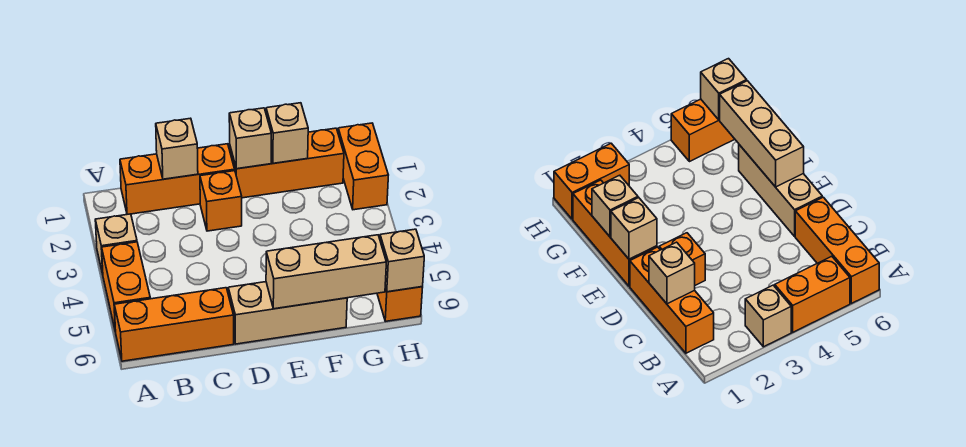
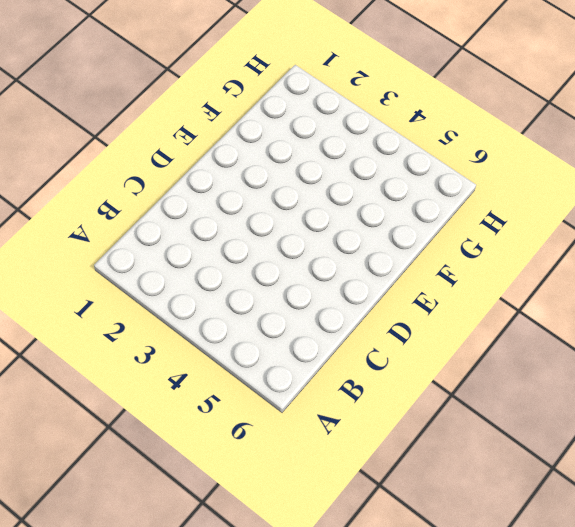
none -> tan 1x1 brick [95,214,137,274]
none -> orange 1x2 brick [102,242,150,332]
none -> orange 1x3 brick [114,288,234,361]

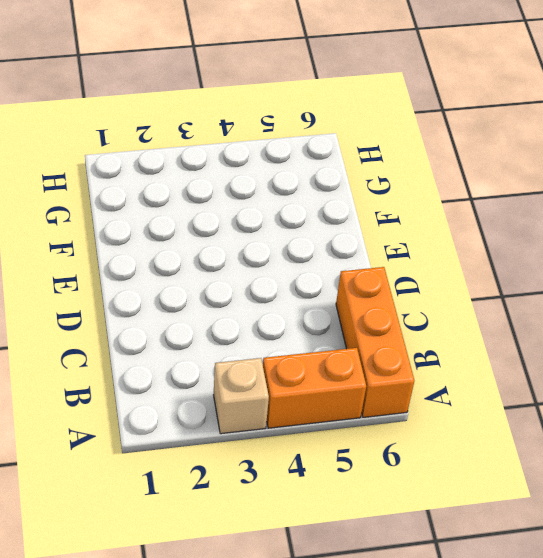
none -> orange 1x3 brick [120,144,235,214]
none -> orange 1x1 brick [200,171,242,231]
none -> tan 1x3 brick [228,282,347,344]

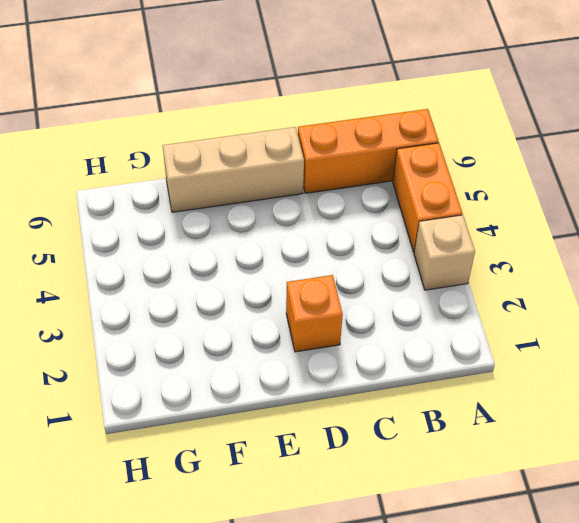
none -> orange 1x3 brick [120,144,235,214]
none -> orange 1x3 brick [230,128,344,198]
none -> orange 1x2 brick [338,123,388,210]

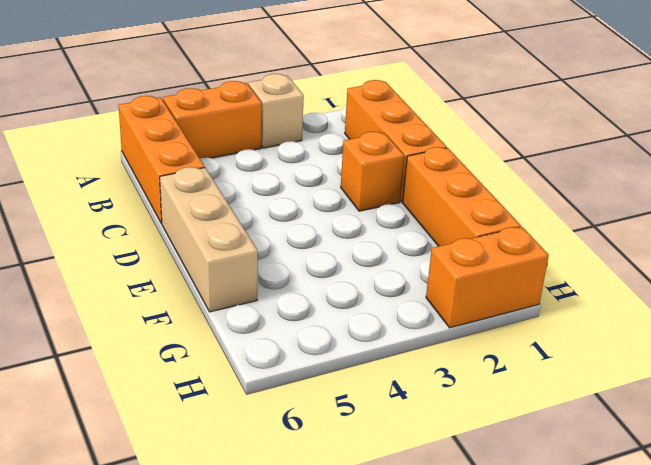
none -> orange 1x2 brick [377,235,423,321]
none -> tan 1x1 brick [156,118,198,179]
none -> tan 1x1 brick [229,108,271,169]

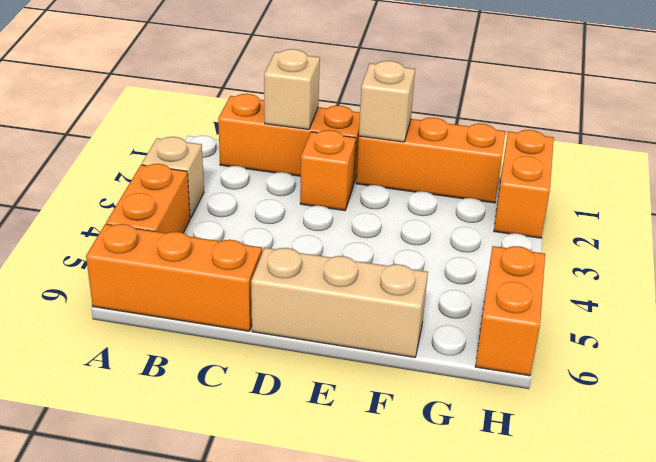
none -> tan 1x3 brick [266,235,386,309]
none -> tan 1x1 brick [266,103,308,163]
none -> tan 1x1 brick [380,229,424,292]

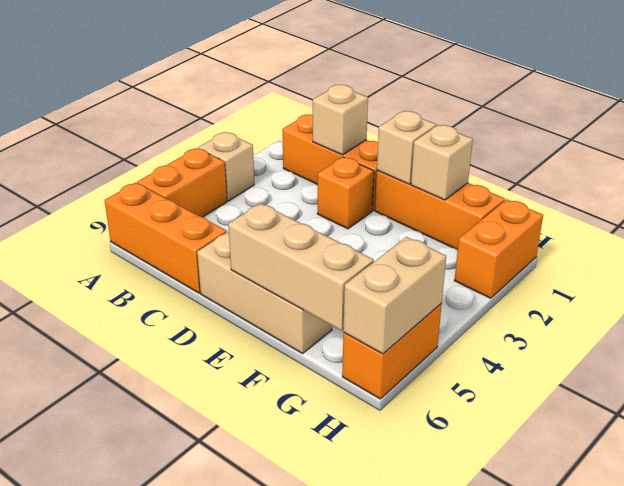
tan 1x2 brick [343,237,446,354] -> tan 1x1 brick [380,229,424,292]

